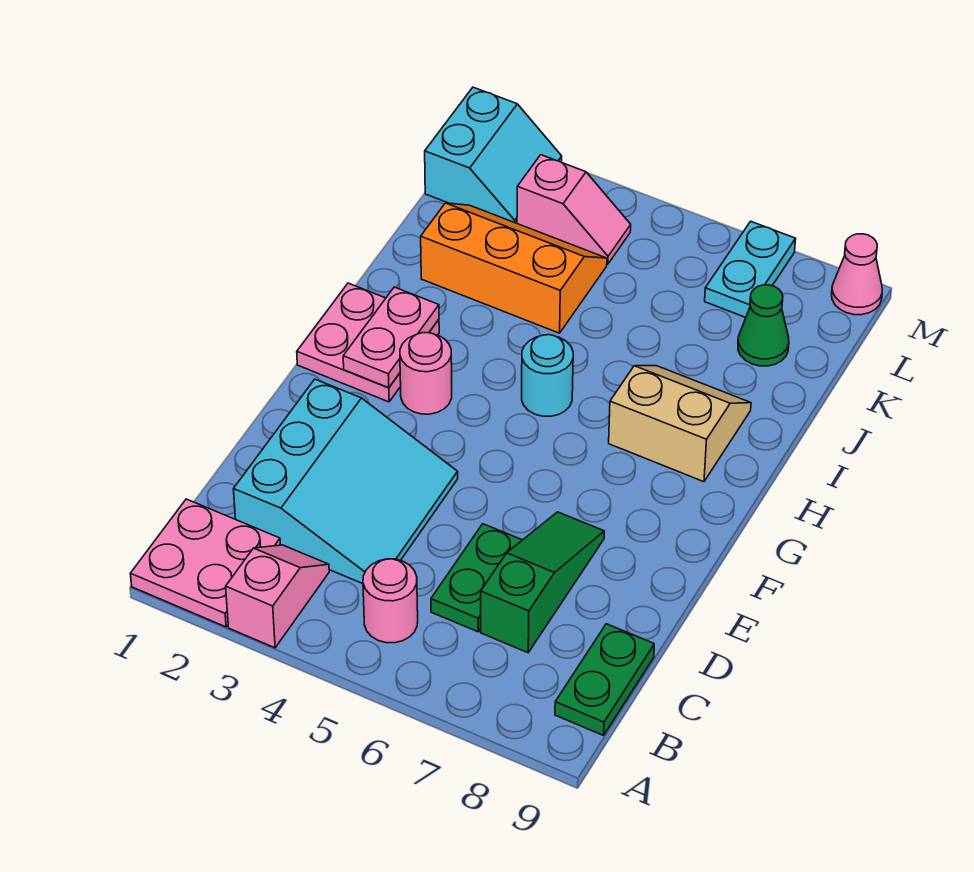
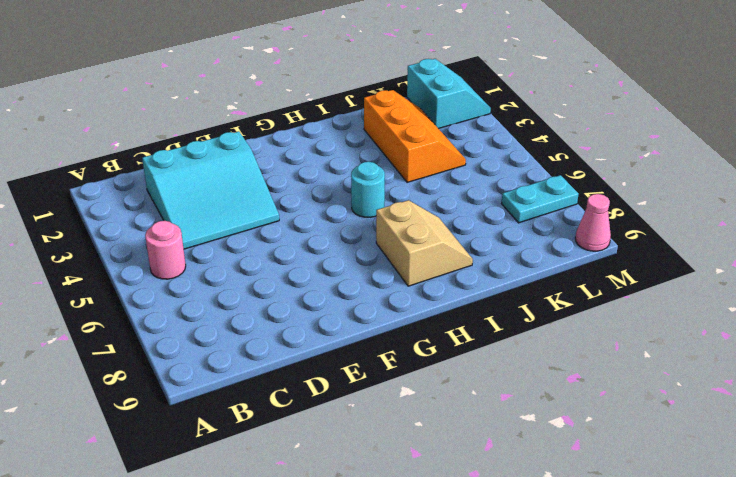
cyan 2x2 slope [407,59,491,129] -> cyan 2x2 slope turned to [425,87,562,223]
none -> pink 2x2 plate [130,499,280,627]
none -> pink 1x2 slope [226,545,329,648]
none -> green 1x2 plate [555,624,654,735]

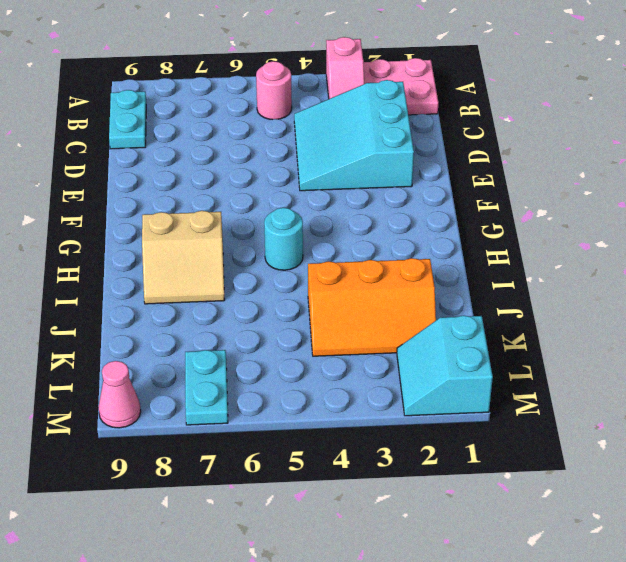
cyan 1x2 plate [109,90,146,149] -> green 1x2 plate [555,624,654,735]
none -> green 1x2 plate [431,524,522,632]
none -> green 1x3 slope [481,512,604,653]
none -> pink 2x2 plate [297,283,439,402]

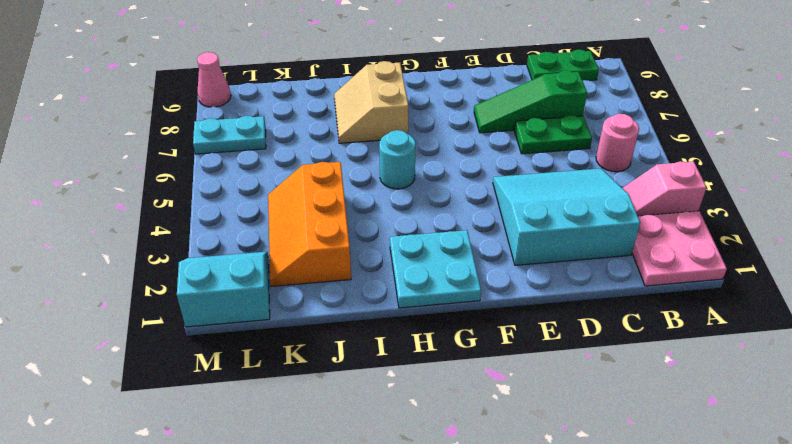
cyan 2x2 plate [390,230,481,308] -> pink 2x2 plate [297,283,439,402]
none -> pink 1x1 round brick [400,333,452,414]
none -> green 1x1 cone [738,285,789,366]
none -> pink 1x2 slope [517,155,631,264]

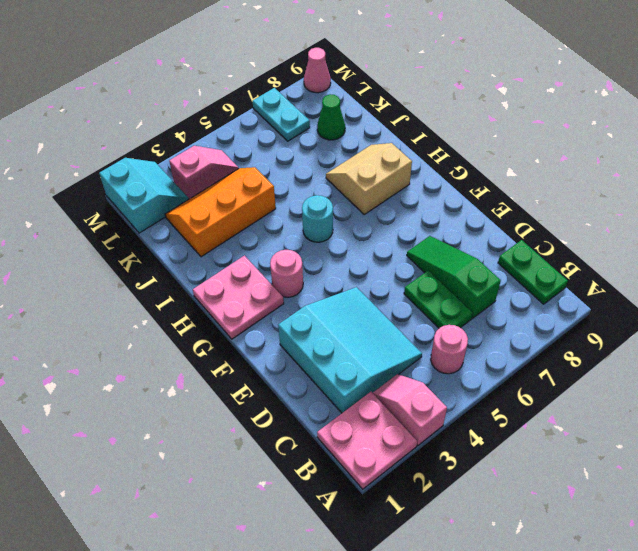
none -> pink 1x2 plate [343,287,439,388]

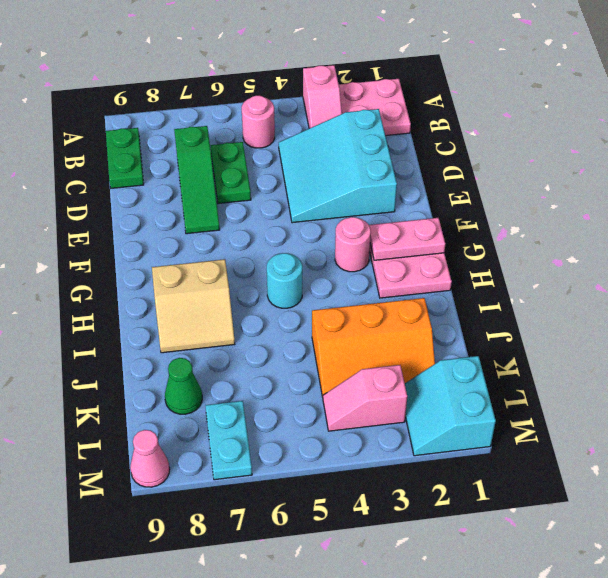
pink 1x2 plate [369,218,445,260] -> pink 1x2 plate turned to [343,287,439,388]

